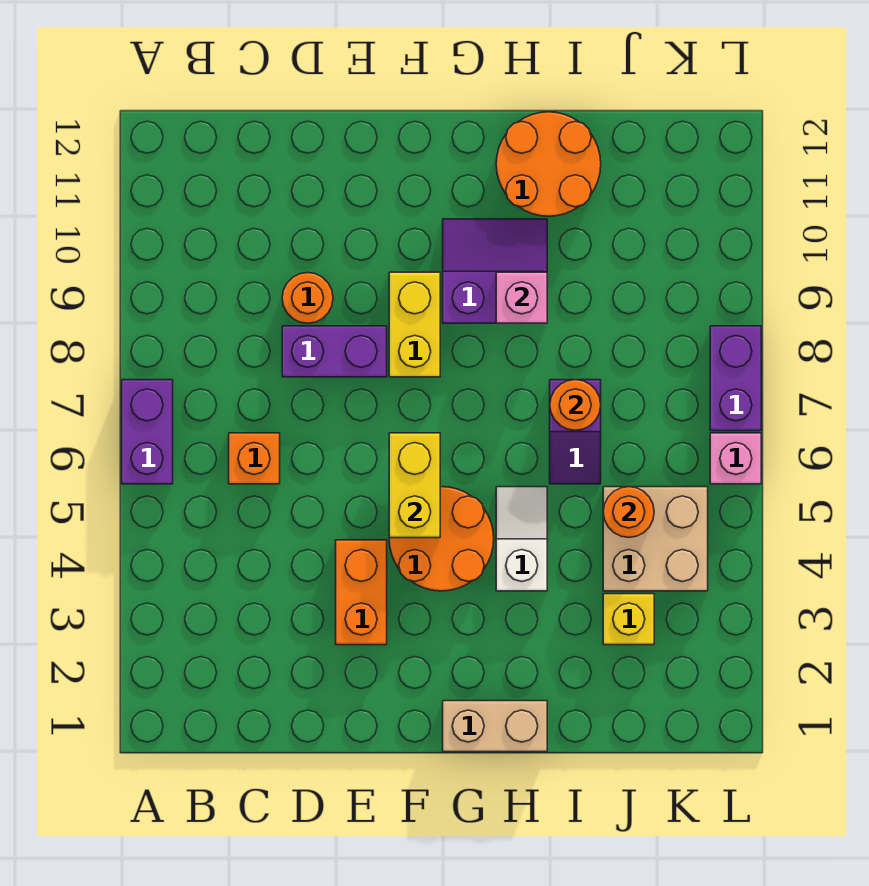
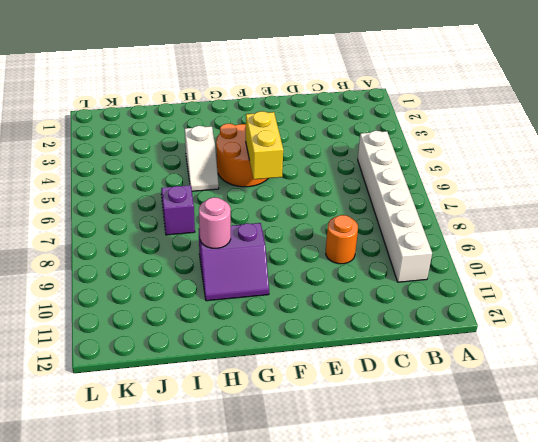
white 1x6 brick [358,131,432,282] -> none
pink 1x1 round brick [199,197,231,248] -> pink 1x1 brick [496,272,547,323]
none -> purple 1x2 brick [122,380,173,484]
none -> orange 1x1 brick [229,433,280,484]
none -> purple 1x2 brick [282,326,387,377]

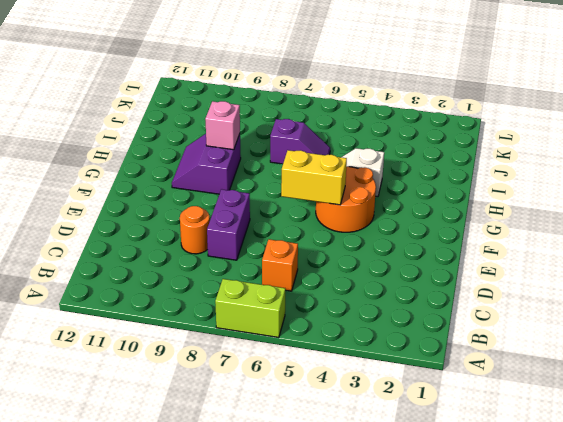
lime 1x2 brick [215,279,285,337] -> purple 1x2 brick [122,380,173,484]
none -> orange 1x2 brick [336,540,387,645]
none -> yellow 1x2 brick [389,272,440,377]
none -> tan 1x2 brick [443,701,547,752]

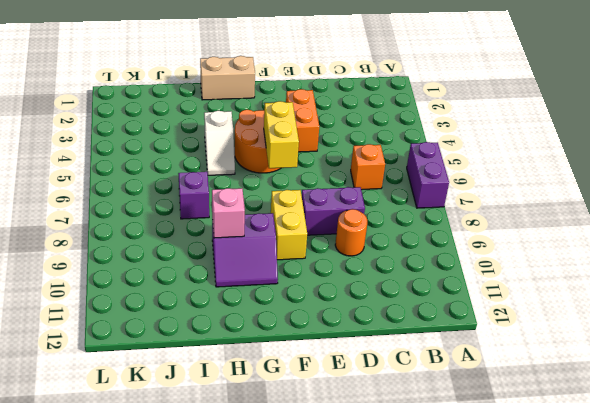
none -> orange 2x2 round brick [496,112,601,216]
none -> yellow 1x1 brick [603,594,654,645]
none -> tan 2x2 brick [603,487,708,591]

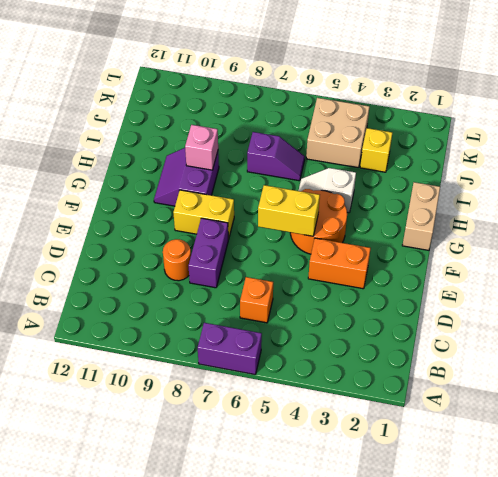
none -> orange 2x2 round brick [496,112,601,216]
none -> pink 1x1 brick [710,433,761,484]
none -> purple 1x2 brick [710,326,761,431]

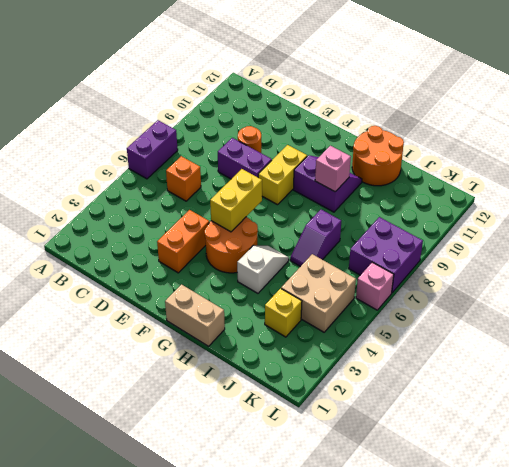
purple 2x2 brick [349,217,423,293] -> purple 1x2 brick [710,326,761,431]
none -> orange 1x1 round brick [550,380,601,430]
none -> orange 1x1 round brick [603,487,654,538]

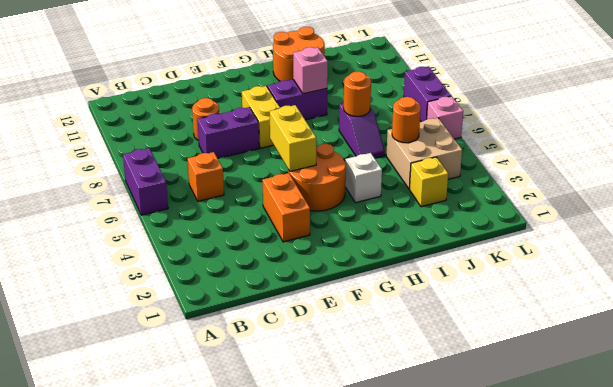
none -> tan 1x2 brick [443,701,547,752]

